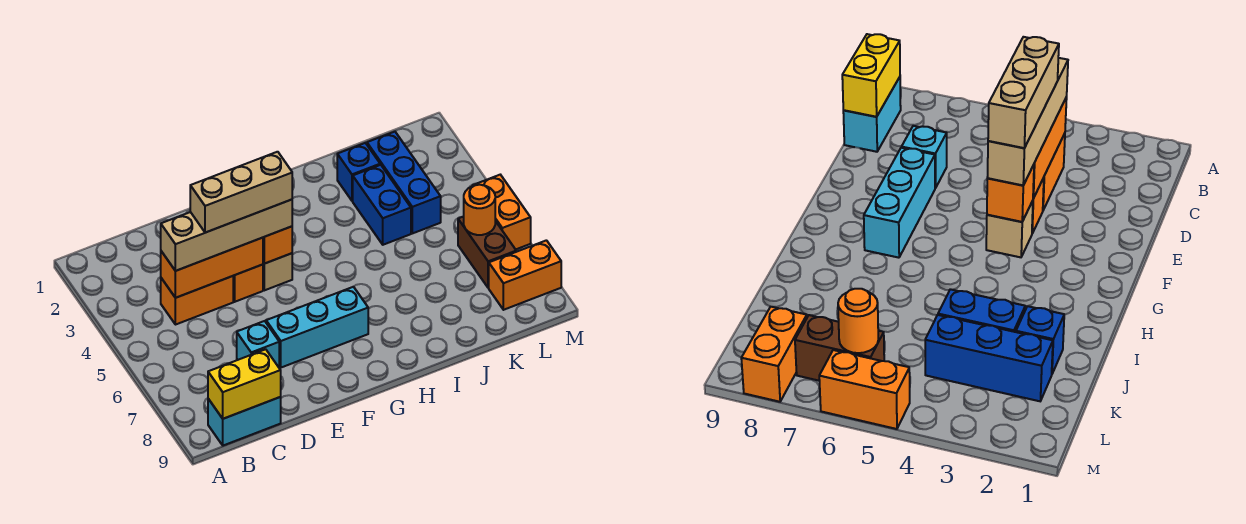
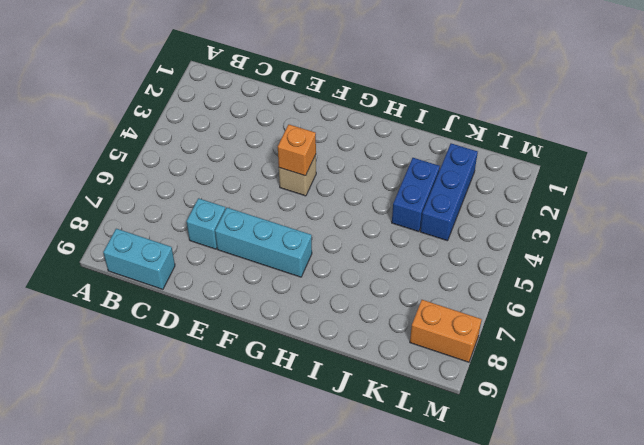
none -> orange 1x2 brick [161,276,233,325]
none -> orange 1x1 brick [233,265,263,302]
none -> blue 1x1 brick [337,143,380,201]

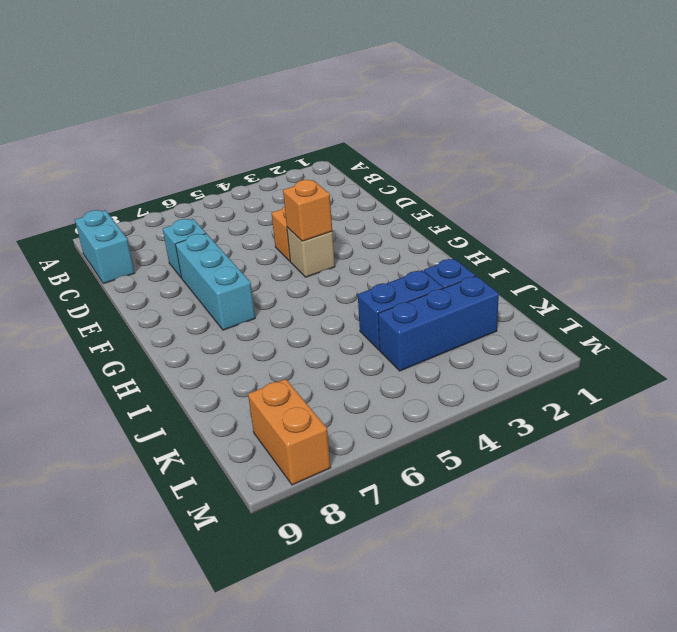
none -> orange 1x2 brick [161,276,233,325]
none -> brown 1x2 brick [458,217,516,288]
none -> orange 1x2 brick [472,175,531,249]

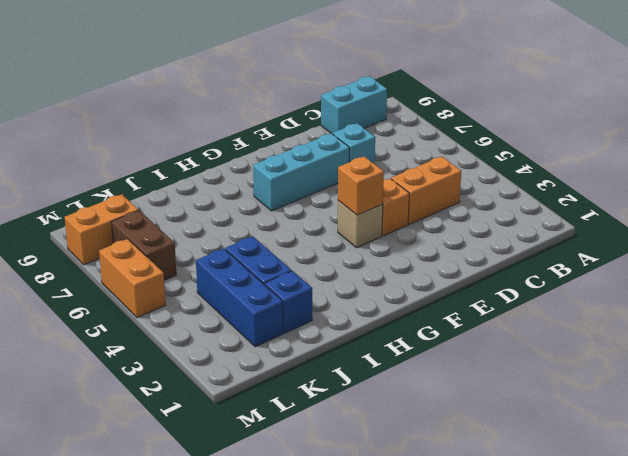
none -> yellow 1x2 brick [208,349,281,419]
none -> orange 1x3 brick [161,238,263,298]
none -> orange 1x1 round brick [464,185,495,235]

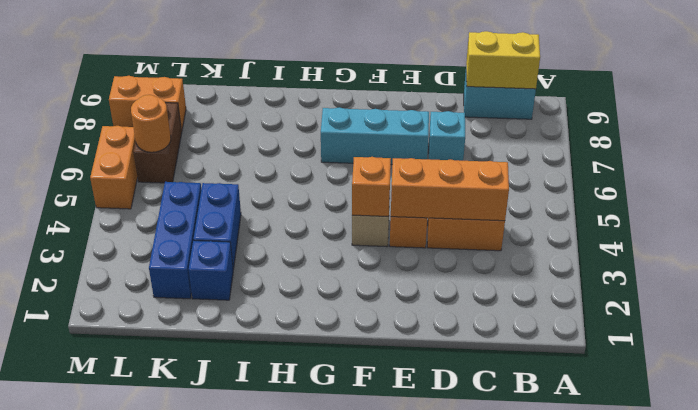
none -> tan 1x4 brick [161,200,292,271]
none -> tan 1x3 brick [190,152,292,233]

